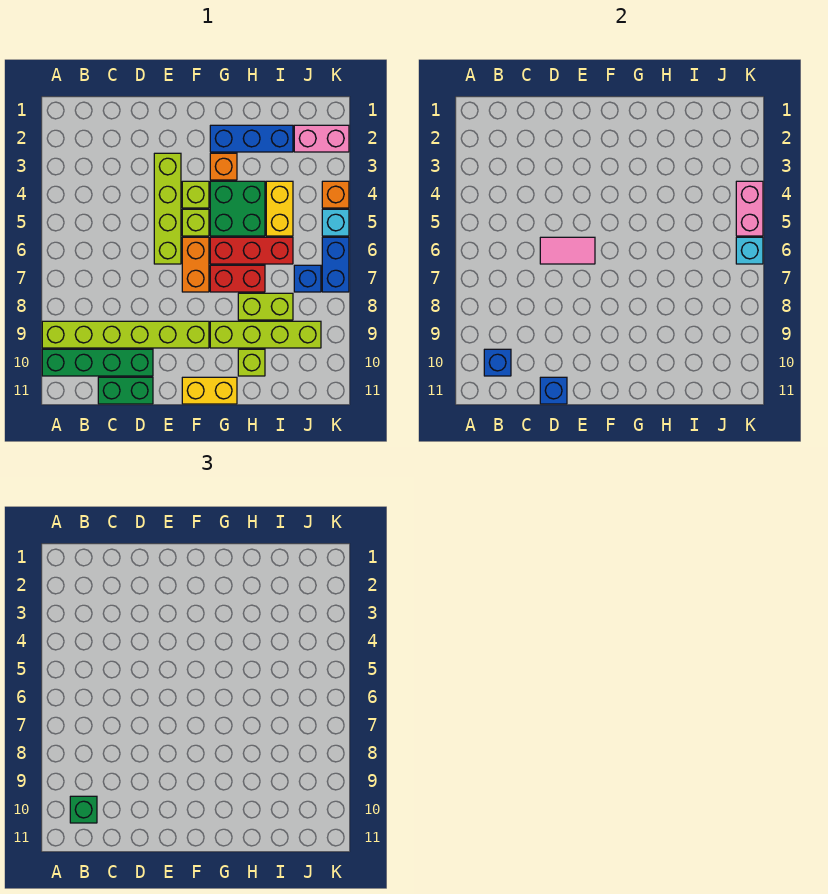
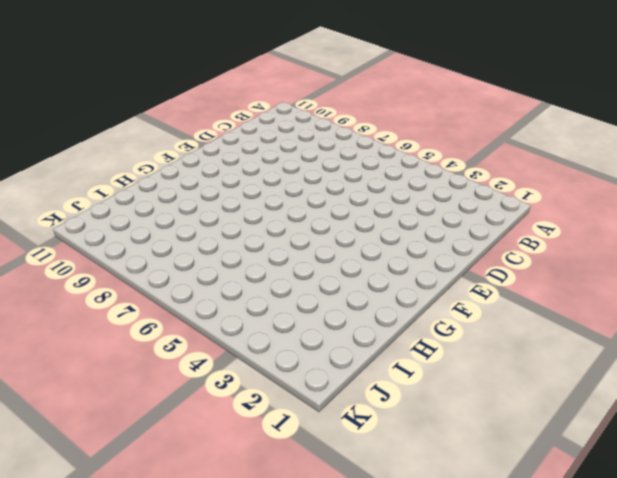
none -> lime 1x6 brick [42,321,209,348]
none -> green 1x4 brick [42,349,153,376]
none -> green 1x2 brick [98,377,153,404]

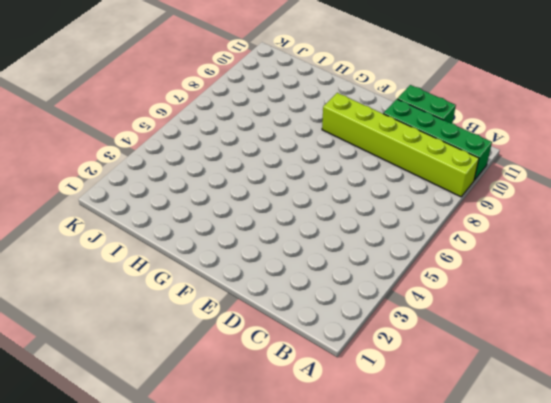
none -> lime 1x4 brick [154,153,181,264]
none -> lime 1x1 brick [182,181,209,208]
none -> lime 1x1 brick [182,209,209,236]

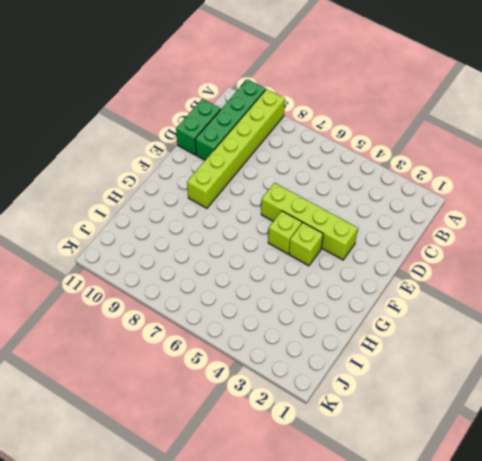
none -> orange 1x2 brick [182,237,209,292]
none -> yellow 1x2 brick [182,377,237,404]
none -> blue 1x3 brick [210,125,293,152]

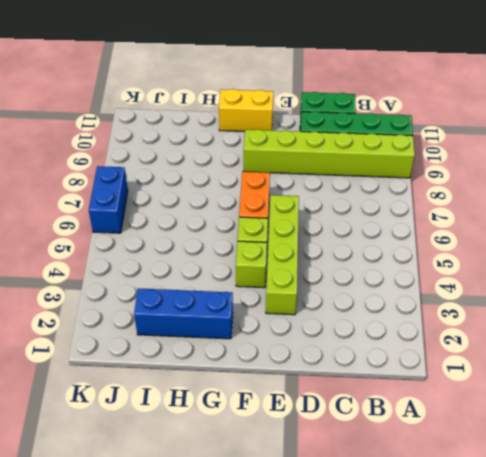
none -> orange 1x1 brick [210,153,237,180]
none -> green 2x2 brick [210,181,265,236]
none -> red 1x3 brick [210,237,293,264]

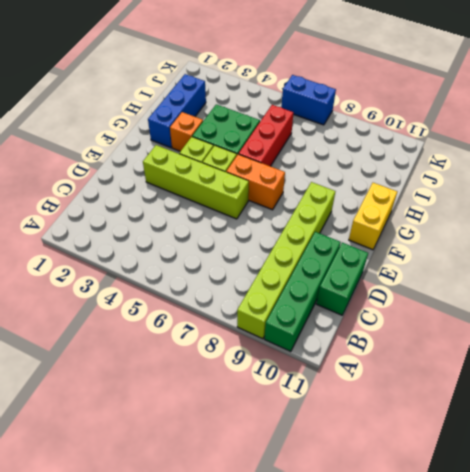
none -> red 1x2 brick [210,265,265,292]
none -> lime 1x4 brick [210,321,321,348]
none -> lime 1x2 brick [238,293,293,320]

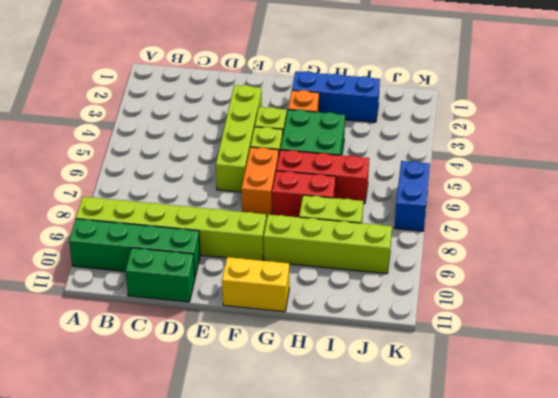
none -> lime 1x1 brick [238,349,265,376]
none -> yellow 1x2 brick [266,181,293,236]
none -> pink 1x2 brick [294,125,349,152]

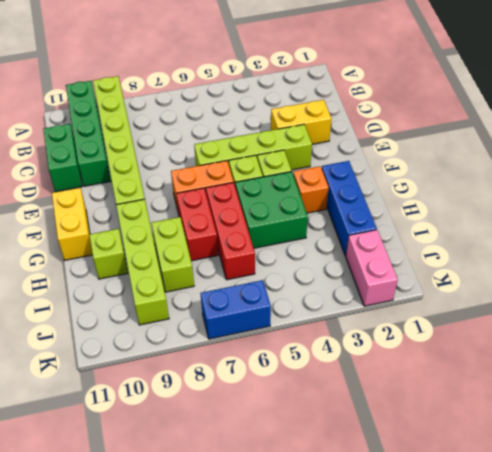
yellow 1x2 brick [271,100,332,144] -> yellow 1x2 brick moved to [266,181,293,236]
none -> blue 1x1 brick [294,265,321,292]
none -> orange 1x1 brick [322,181,349,208]
none -> cyan 1x1 brick [322,209,349,236]

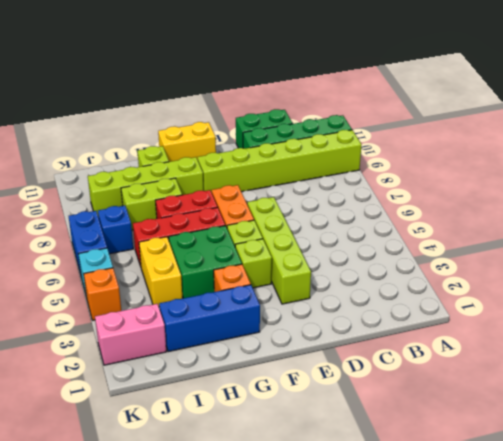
none -> blue 1x1 brick [484,349,511,376]
none -> pink 1x2 tile [540,237,595,264]
none -> blue 1x1 brick [540,377,567,404]

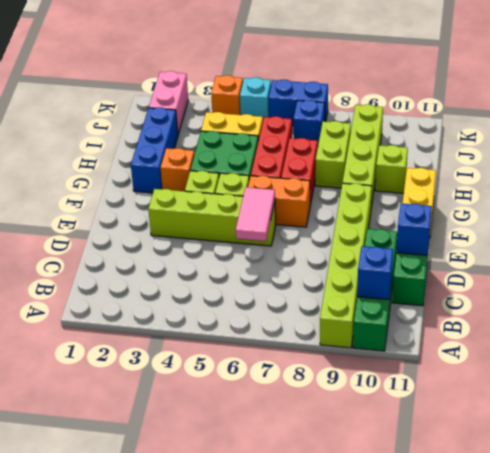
none -> pink 1x2 brick [736,181,763,236]
none -> cyan 1x1 brick [736,237,763,264]
none -> green 1x1 brick [70,796,97,823]

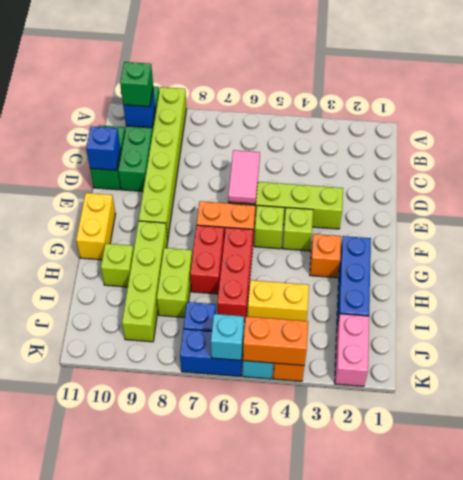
orange 1x2 brick [243,316,308,365] -> pink 1x2 brick [736,181,763,236]
none -> green 2x2 brick [210,181,265,236]

